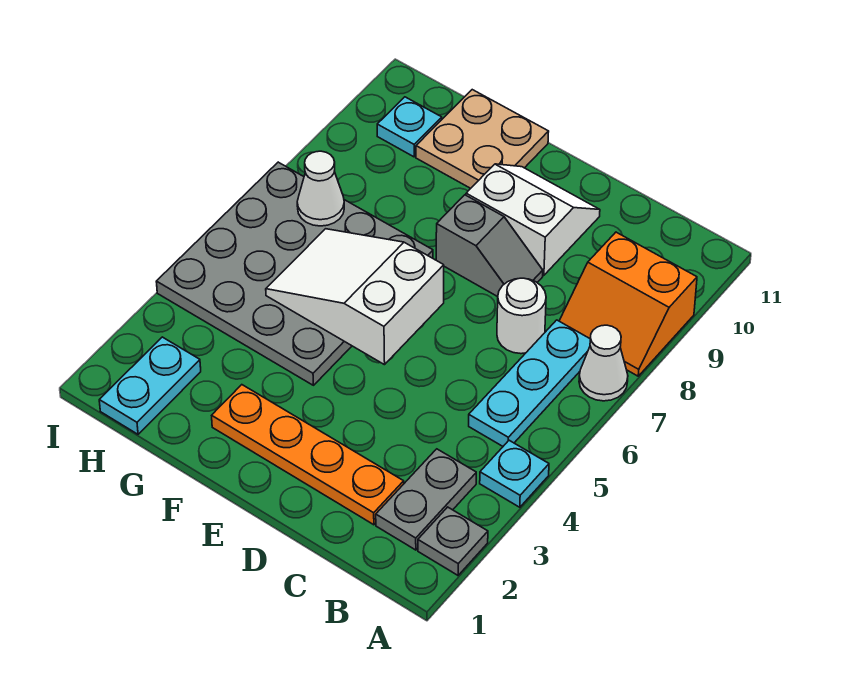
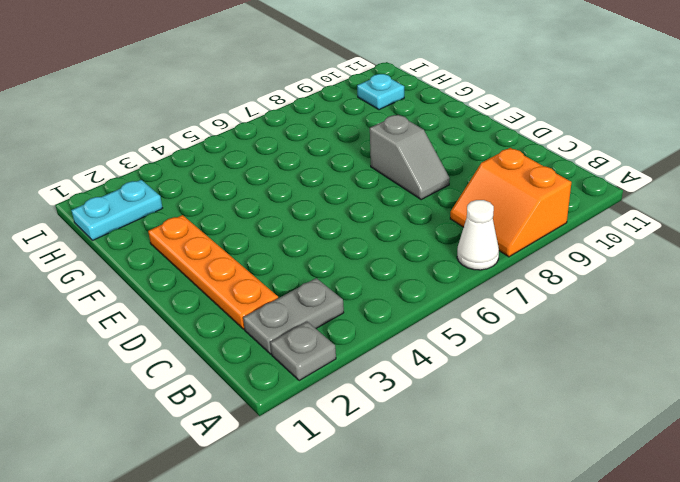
none -> cyan 1x1 plate [480,440,549,507]
none -> cyan 1x3 plate [469,320,590,446]
none -> white 1x1 round brick [497,278,546,354]

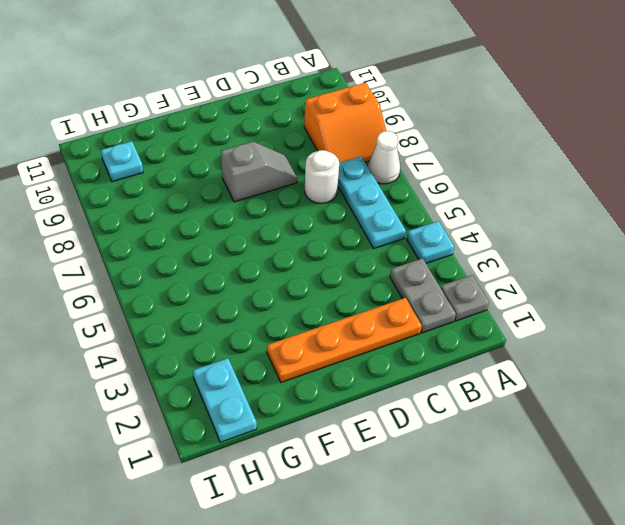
none -> white 2x2 slope [466,164,600,275]
none -> grey 4x4 plate [156,162,433,385]
none -> tan 2x2 plate [416,90,549,188]

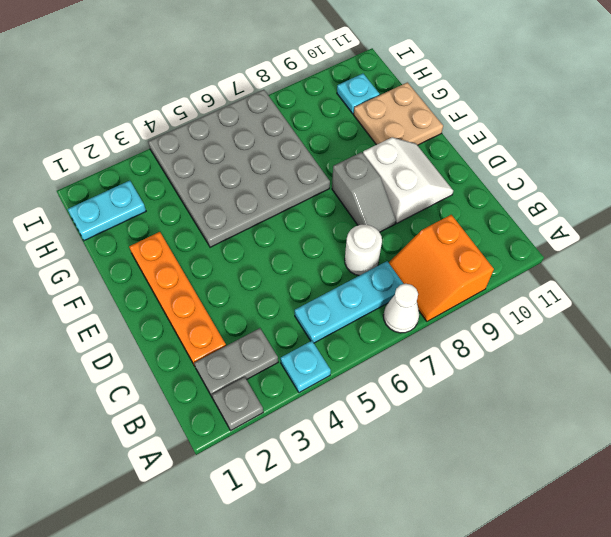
none -> white 2x3 slope [266,229,444,365]
none -> white 1x1 cone [297,151,344,226]

